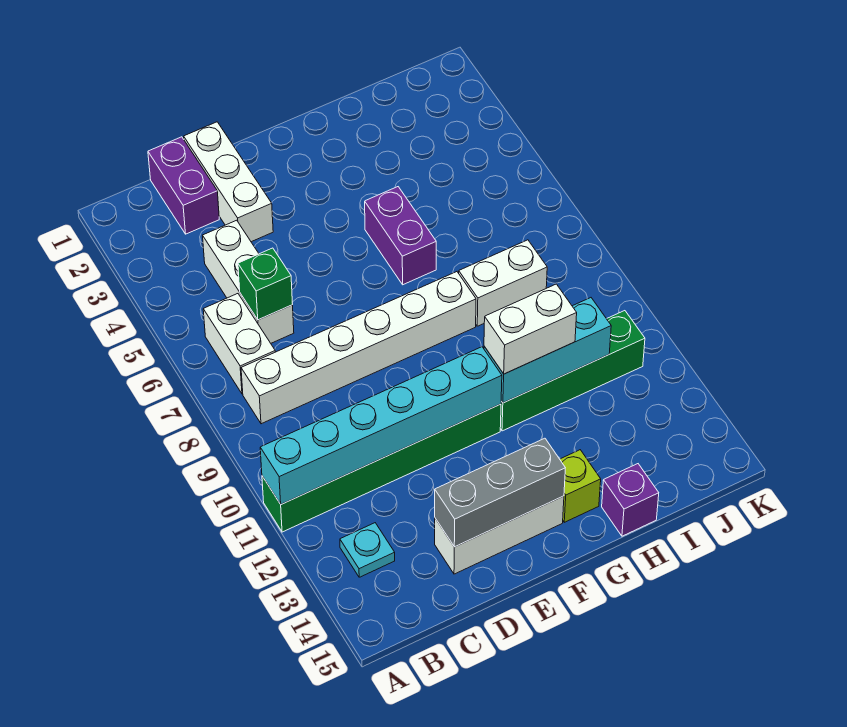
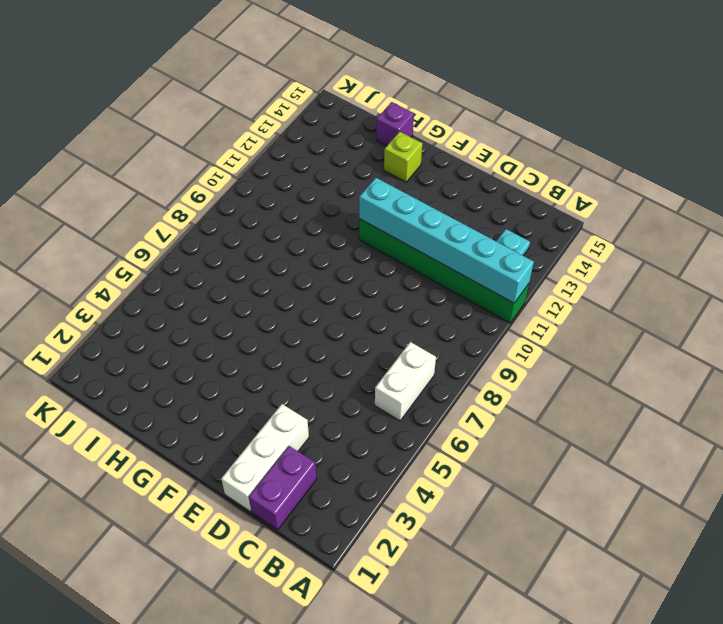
none -> white 1x6 brick [241,272,476,424]
none -> white 1x3 brick [203,220,294,343]
none -> white 1x3 brick [435,496,564,574]

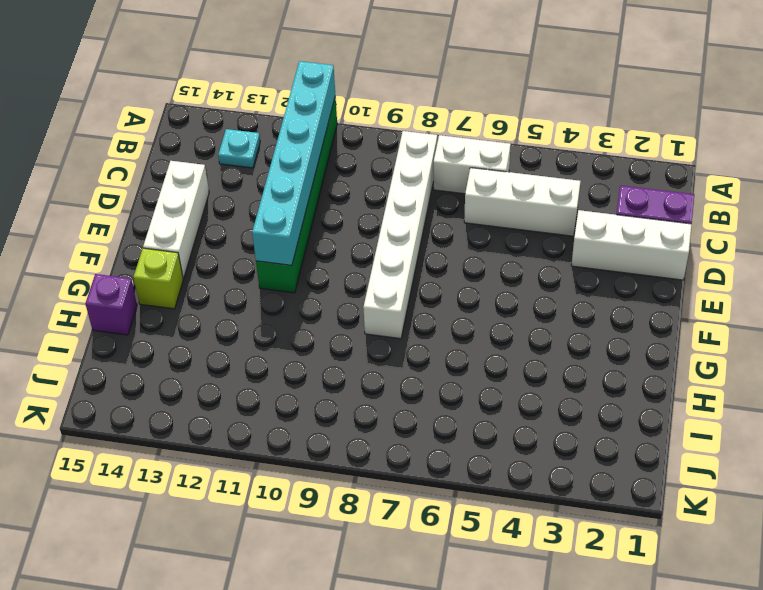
none -> purple 1x2 brick [365,187,436,285]
none -> green 1x4 brick [500,311,645,431]
none -> white 1x2 brick [459,240,547,326]

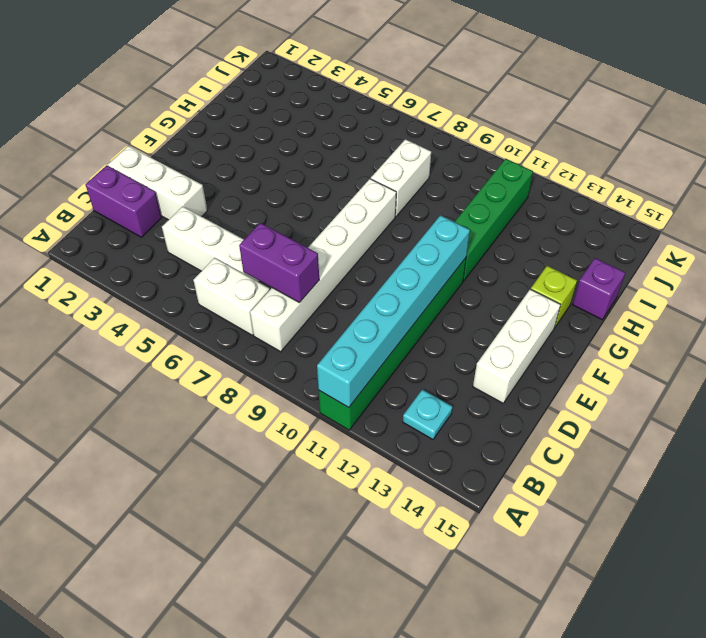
purple 1x2 brick [239,223,319,303] -> purple 1x2 brick moved to [365,187,436,285]
none -> green 1x1 brick [238,248,293,320]
none -> grey 1x3 brick [435,438,565,547]
none -> cyan 1x3 brick [484,298,611,403]

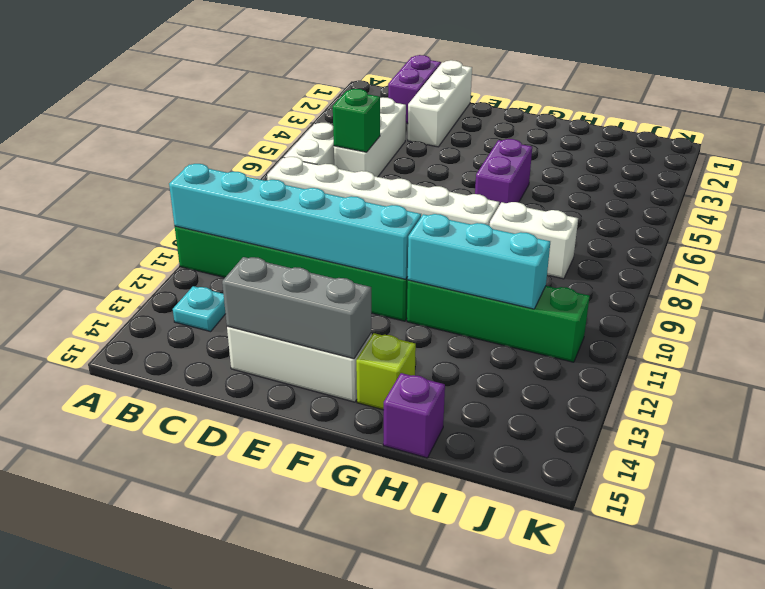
none -> white 1x2 brick [484,284,577,374]

